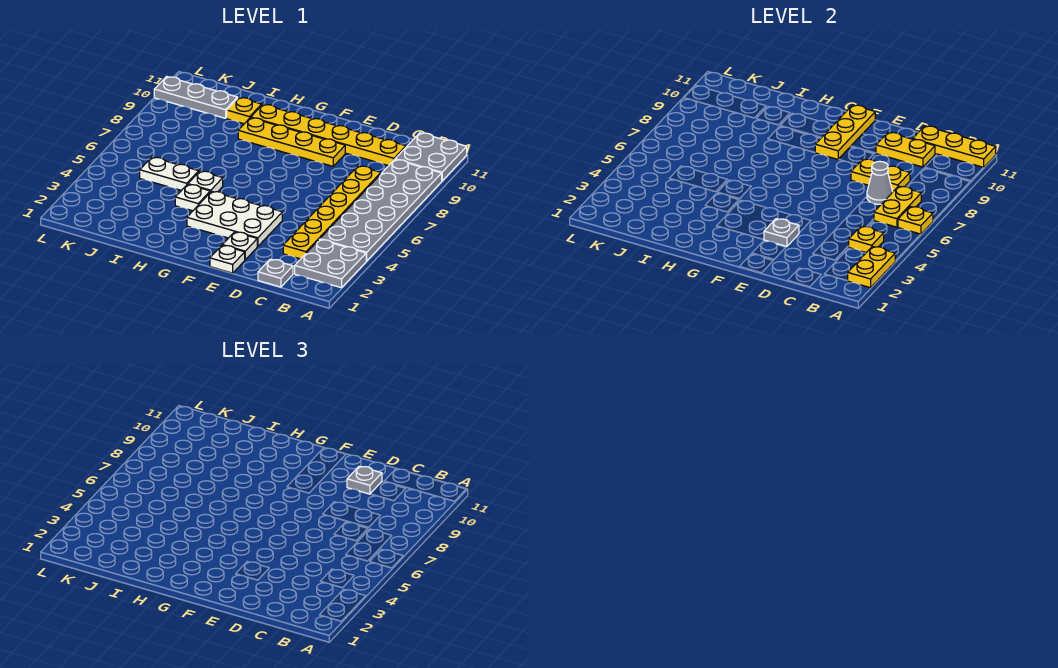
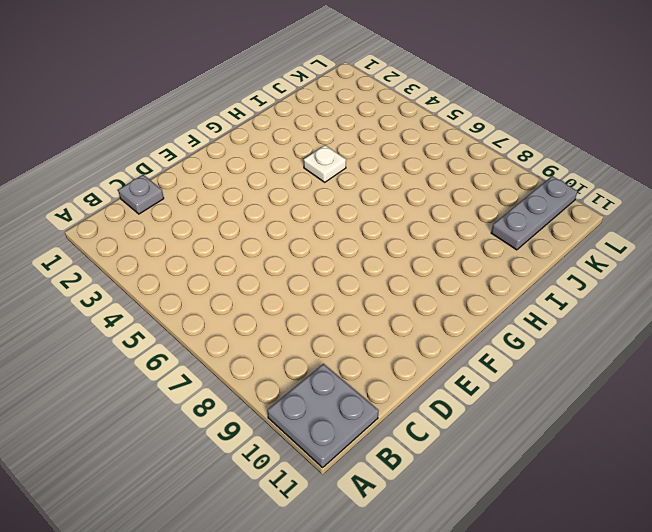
none -> grey 2x2 plate [295,239,366,288]
none -> grey 2x6 plate [320,160,442,261]
none -> yellow 1x6 plate [283,166,381,259]

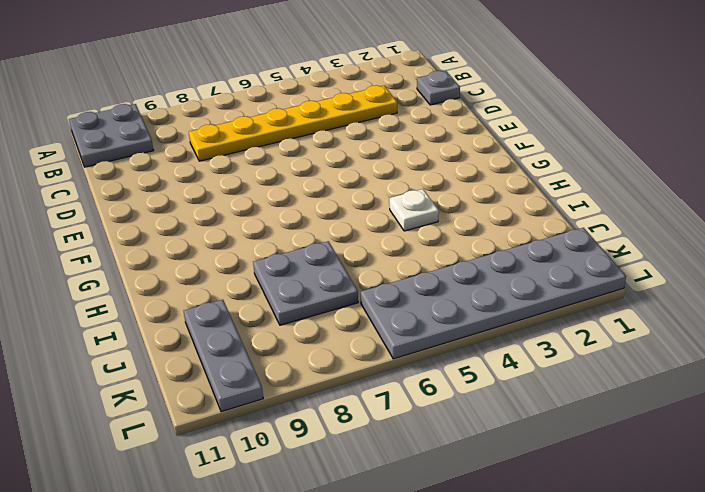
grey 2x2 plate [253,241,358,325] -> grey 2x2 plate moved to [295,239,366,288]
grey 2x6 plate [361,228,626,359] -> grey 2x6 plate moved to [320,160,442,261]
none -> yellow 1x6 plate [251,105,406,166]
none -> white 1x1 plate [210,245,245,273]
none -> white 1x1 plate [223,232,257,260]

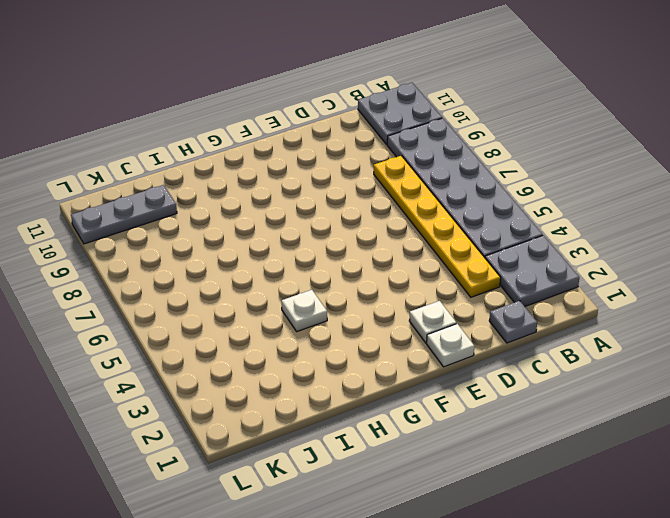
none -> yellow 1x6 plate [251,105,406,166]
none -> white 2x3 plate [187,191,282,247]
none -> yellow 1x4 plate [238,118,345,166]

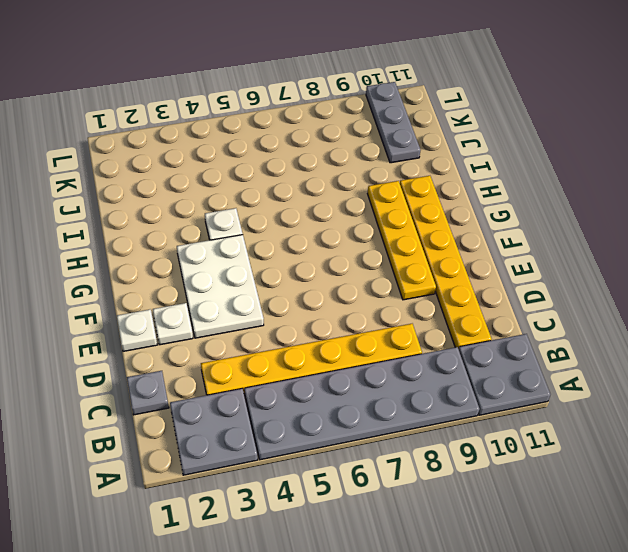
none -> white 1x1 plate [188,171,223,192]
none -> white 1x2 plate [140,157,199,191]
none -> yellow 1x1 plate [227,98,262,124]

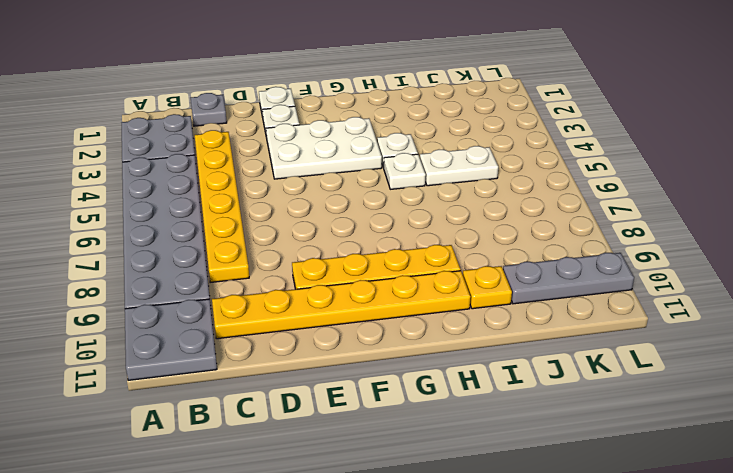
none -> yellow 1x2 plate [848,247,895,288]
none -> yellow 1x1 plate [898,207,933,234]
none -> yellow 1x3 plate [913,126,996,168]

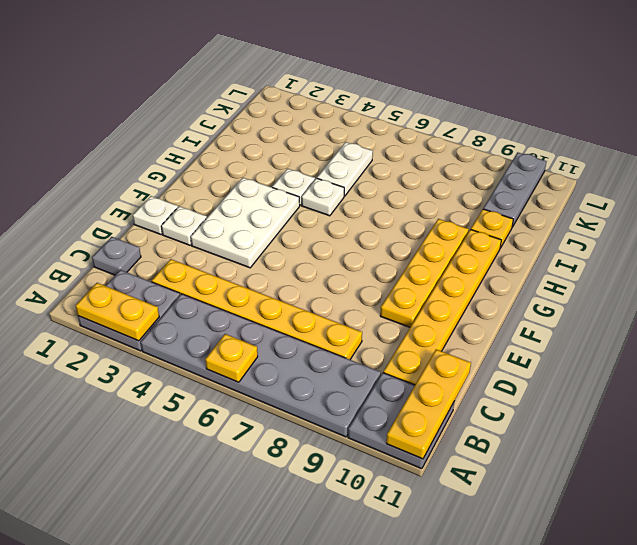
none -> yellow 1x1 plate [849,226,884,253]
none -> yellow 1x2 plate [874,186,921,227]
none -> grey 1x1 cone [867,161,893,204]

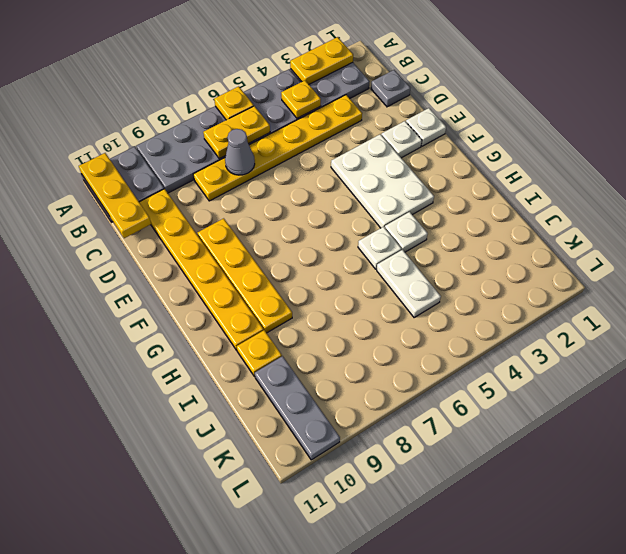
none -> yellow 1x2 plate [851,159,910,191]
none -> yellow 1x2 plate [876,132,935,167]
none -> grey 1x1 plate [764,219,799,247]

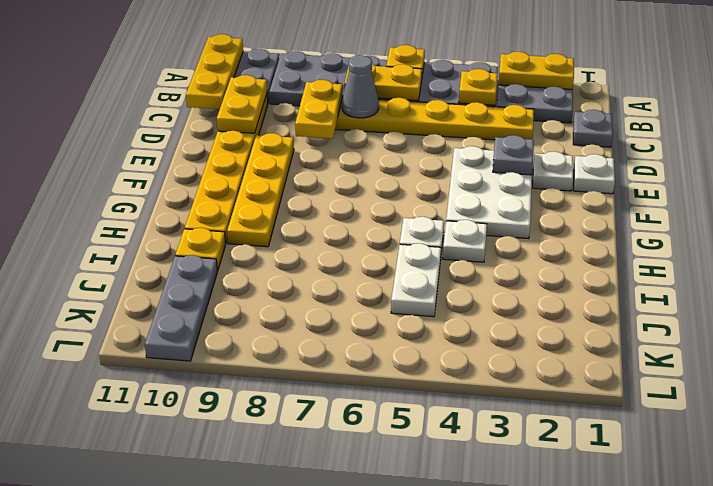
none -> yellow 1x3 plate [815,105,875,159]
none -> grey 1x1 plate [347,466,382,494]

